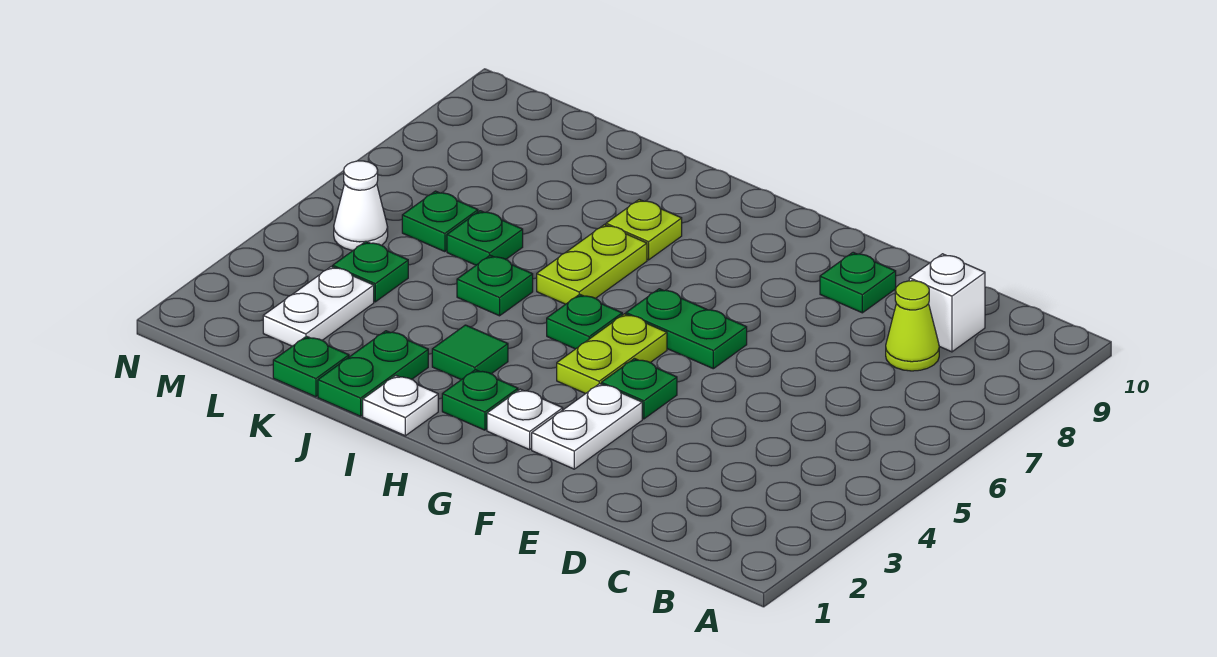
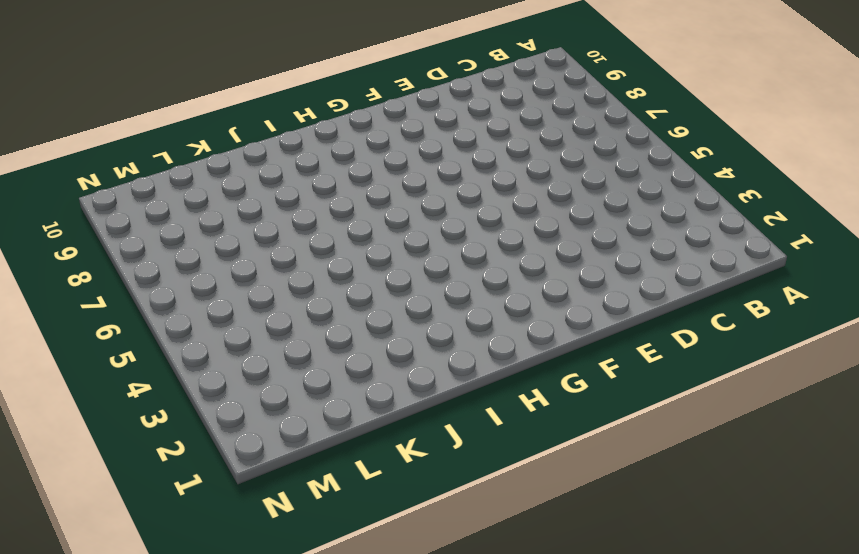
none -> lime 1x1 cone [886,281,939,371]
none -> white 1x1 brick [909,254,985,352]
none -> green 1x1 plate [820,252,896,313]

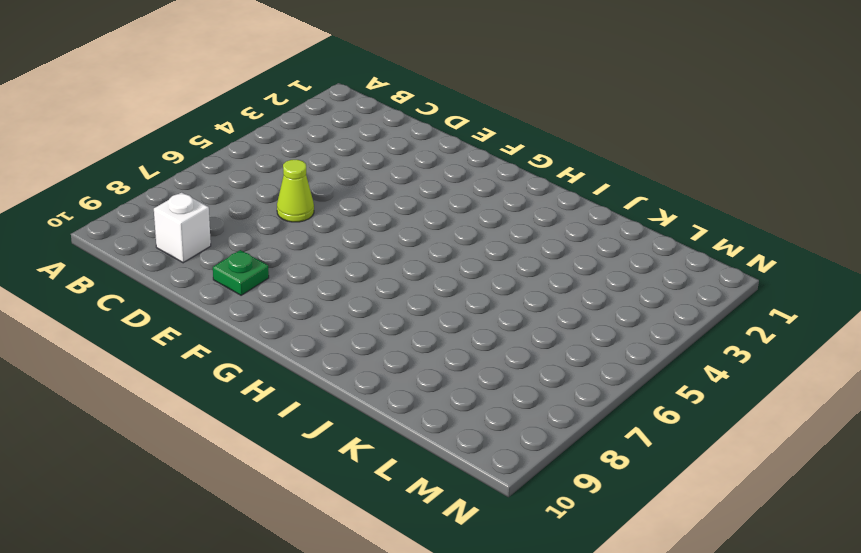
lime 1x1 cone [277,160,314,222] -> lime 1x1 cone moved to [886,281,939,371]
none -> white 1x2 plate [532,384,642,469]
none -> green 1x1 plate [601,359,677,419]
none -> green 1x2 plate [626,289,747,369]

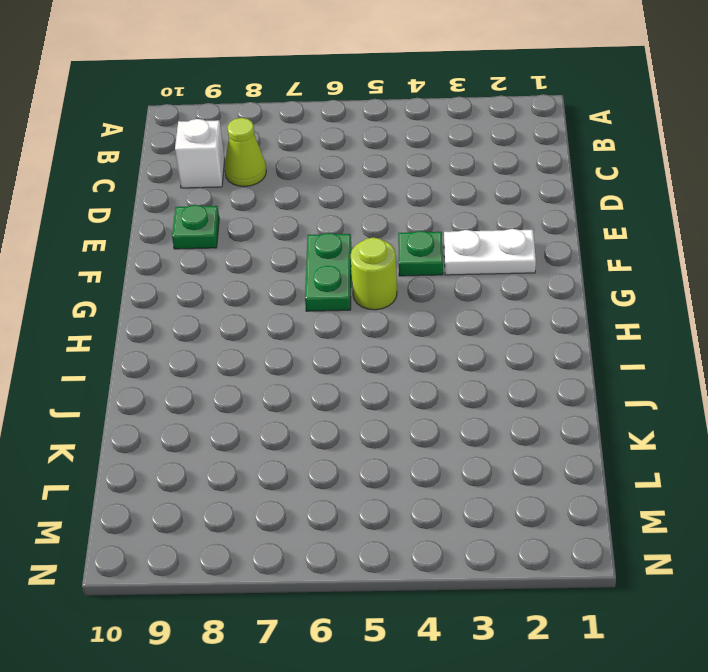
lime 1x1 round brick [351,237,397,310] -> lime 1x2 plate [557,314,667,394]
none -> white 1x1 plate [487,389,563,450]
none -> green 1x1 plate [442,370,518,430]
none -> green 1x1 plate [547,294,622,349]

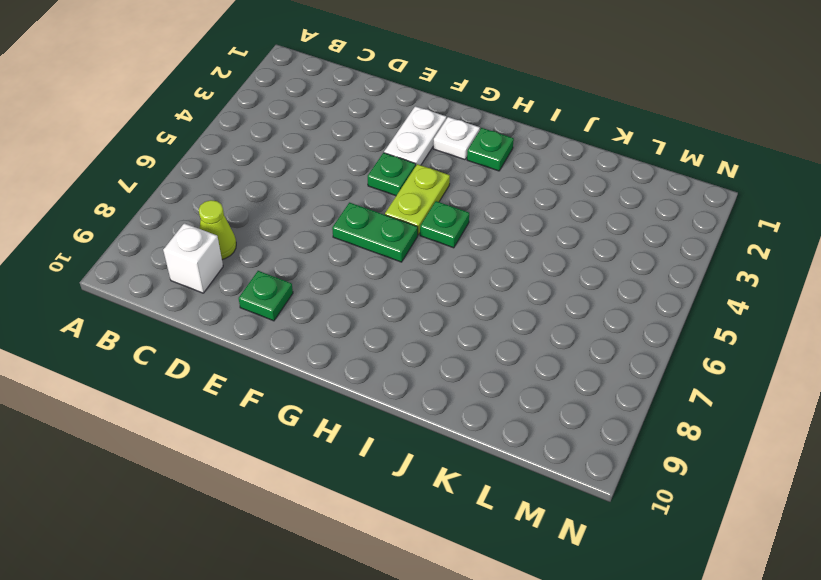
none -> white 1x1 plate [363,376,438,436]
none -> green 1x1 tile [432,325,508,380]
none -> lime 1x2 plate [537,225,647,304]

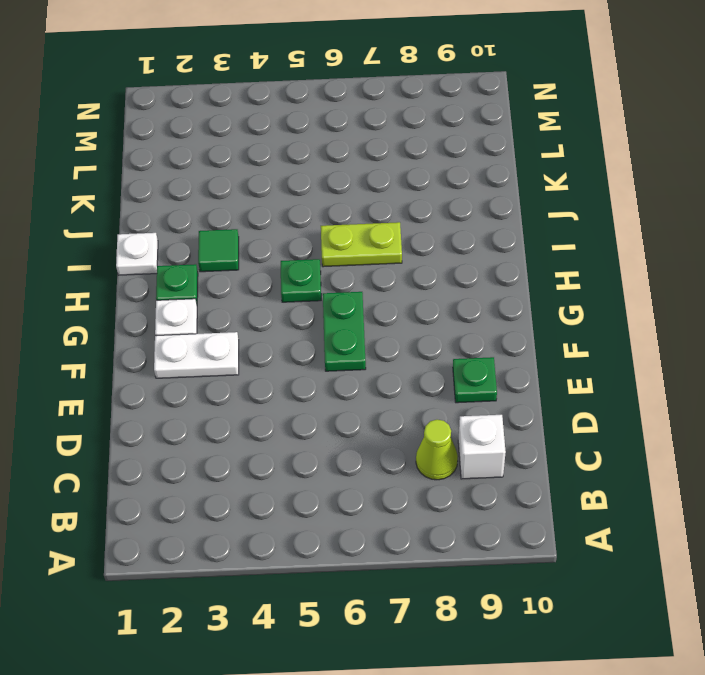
none -> green 1x1 plate [601,359,677,419]
none -> lime 1x2 plate [557,314,667,394]
none -> lime 1x1 plate [606,199,682,260]

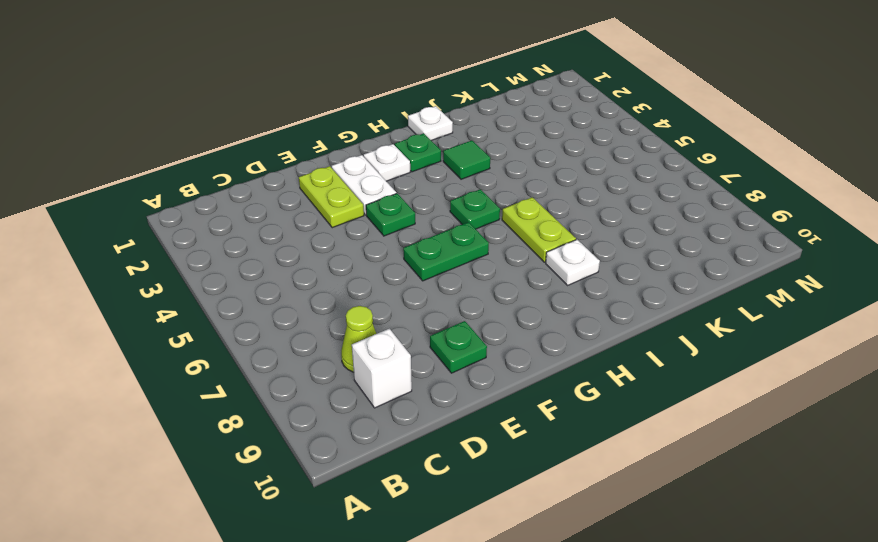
lime 1x2 plate [299,166,364,228] -> lime 1x2 plate moved to [557,314,667,394]
white 1x1 plate [546,239,600,285] -> lime 1x1 plate [606,199,682,260]
none -> green 1x2 plate [318,331,428,416]
none -> green 1x1 plate [457,255,533,316]
none -> green 1x1 plate [273,336,349,397]

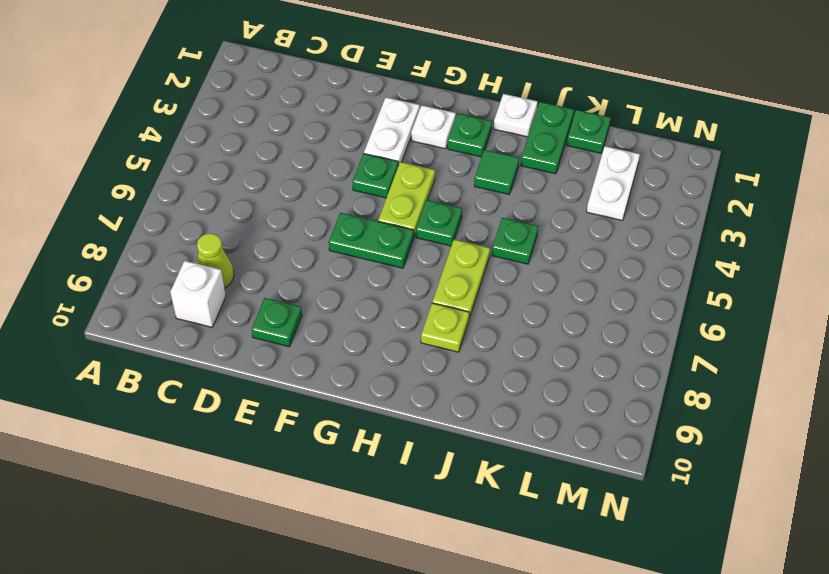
none -> green 1x1 plate [447,211,523,265]
none -> green 1x1 plate [333,241,408,302]
none -> green 1x1 plate [402,191,478,252]

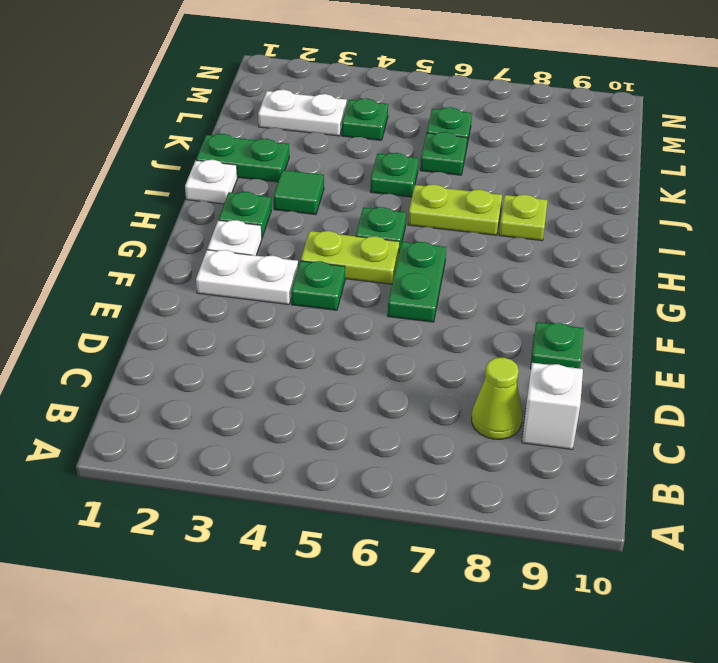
none -> green 1x1 plate [273,336,349,397]
none -> white 1x1 cone [334,161,388,250]

